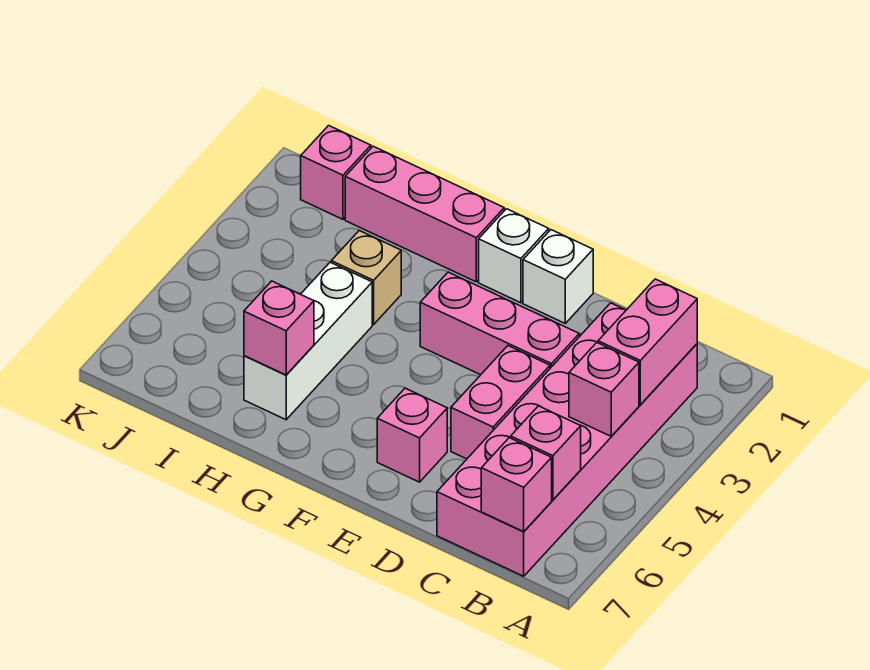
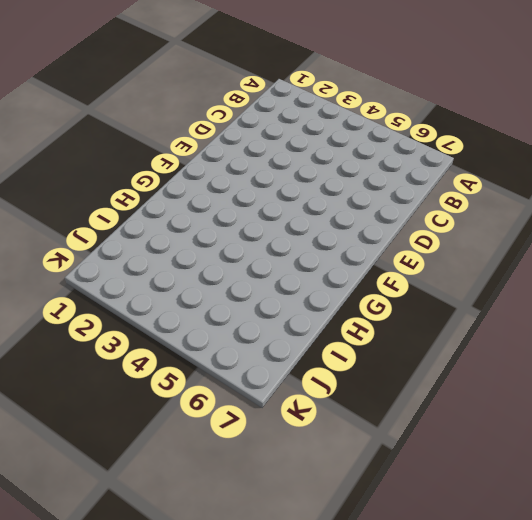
none -> pink 2x6 brick [437,303,697,576]
none -> pink 1x3 brick [420,272,579,375]
none -> pink 1x2 brick [451,346,550,459]

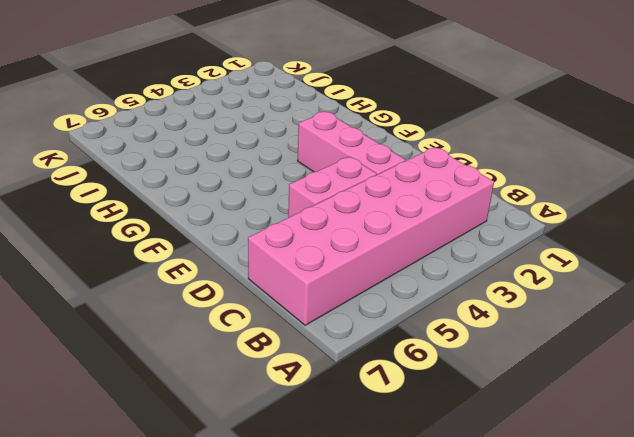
none -> white 1x1 brick [523,230,593,323]
none -> pink 1x1 brick [377,388,447,482]
none -> white 1x1 brick [479,209,549,303]

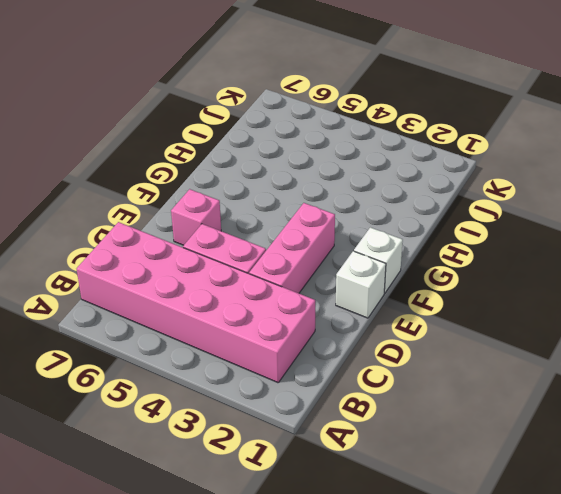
none -> pink 1x3 brick [345,146,504,282]
none -> tan 1x1 brick [331,230,401,324]
none -> white 1x3 brick [244,262,372,420]

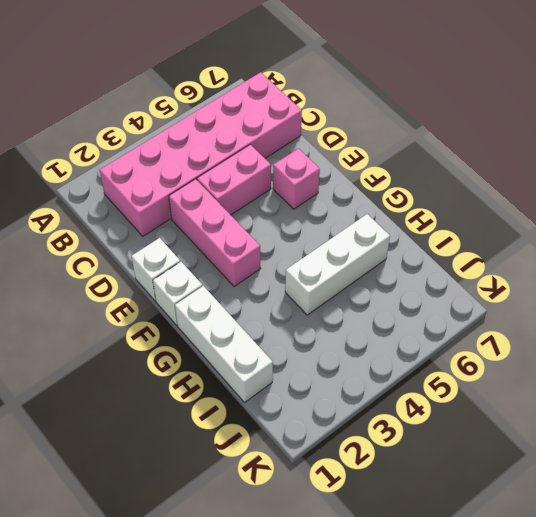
white 1x3 brick [175,286,273,403] -> pink 1x3 brick [345,146,504,282]
none -> tan 1x1 brick [331,230,401,324]
none -> pink 1x1 brick [301,126,371,219]
none -> pink 1x2 brick [598,279,697,405]

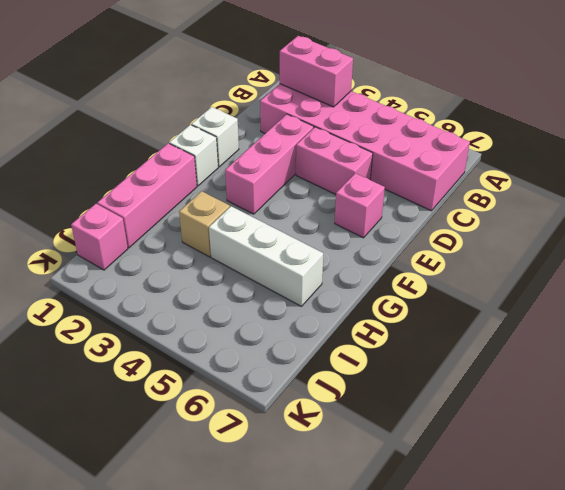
none -> pink 1x1 brick [569,343,639,436]
none -> pink 1x1 brick [511,406,581,500]
none -> pink 1x1 brick [481,438,552,532]

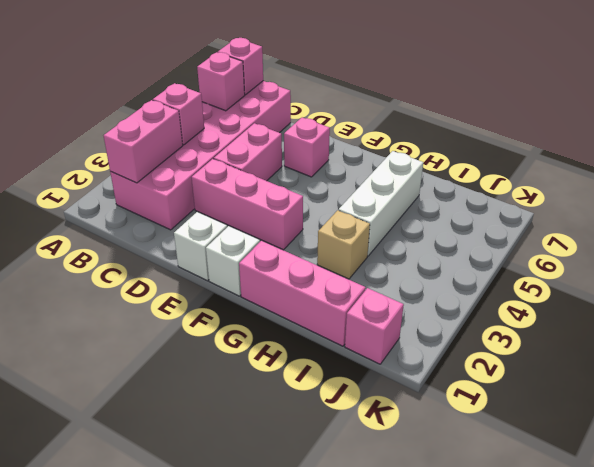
none -> pink 1x1 brick [244,281,314,375]

